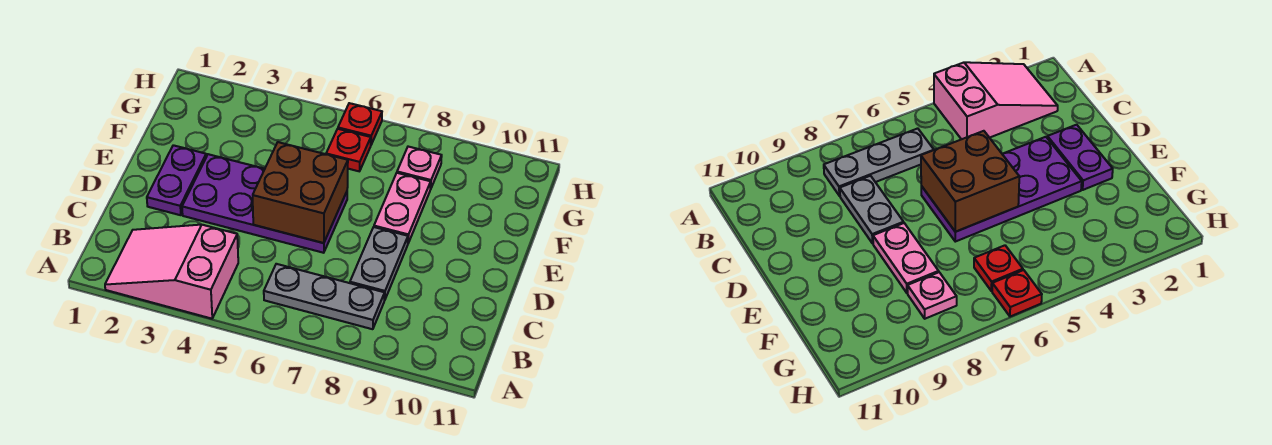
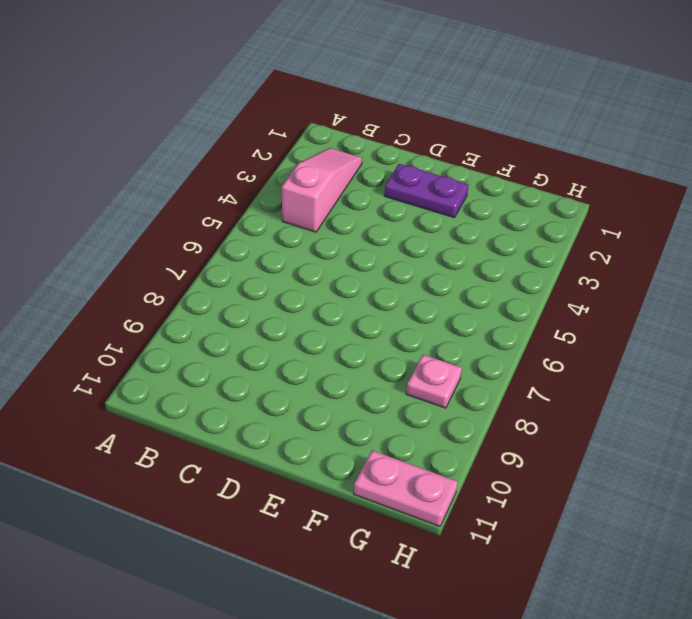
pink 1x3 slope [282,148,362,232] -> pink 2x3 slope [105,225,238,319]
pink 1x2 plate [354,451,458,526] -> pink 1x2 plate moved to [374,173,431,243]
none -> grey 1x3 plate [264,264,385,329]
none -> grey 1x2 plate [350,227,408,300]

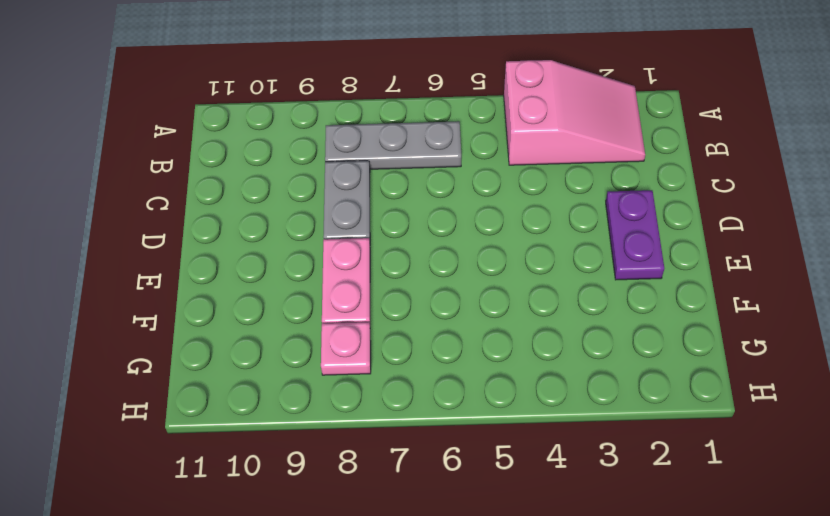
none -> purple 2x4 plate [182,154,347,253]
none -> red 1x1 plate [326,129,371,171]

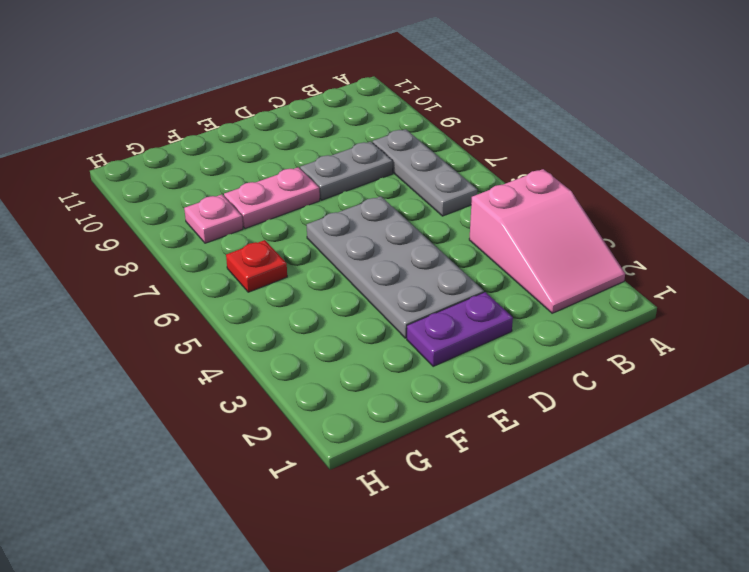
grey 2x4 plate [307,196,484,338] -> purple 2x4 plate [182,154,347,253]
none -> red 1x1 plate [338,103,382,145]
none -> brown 2x2 brick [253,142,348,243]

